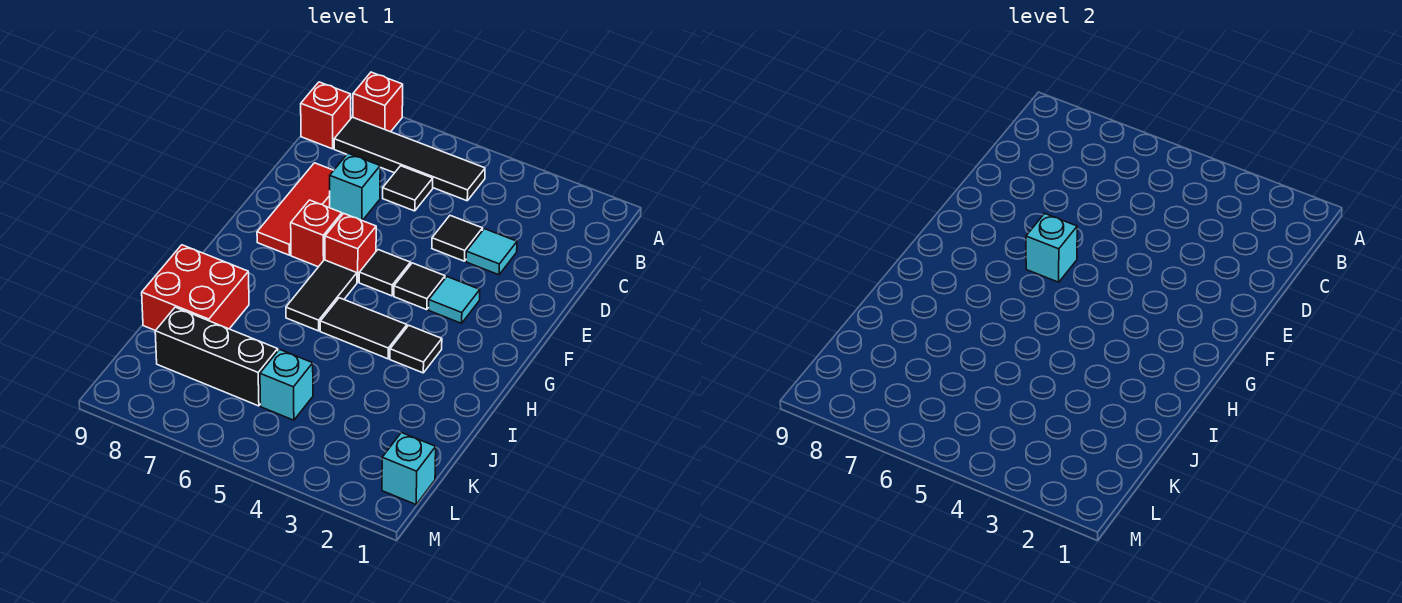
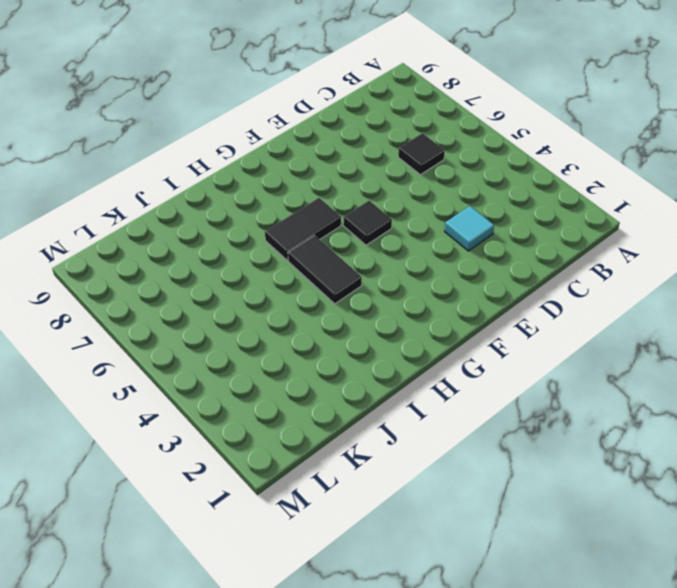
none -> red 1x1 brick [353,72,403,132]
none -> black 1x4 tile [334,117,485,201]
none -> red 1x1 brick [301,82,351,149]

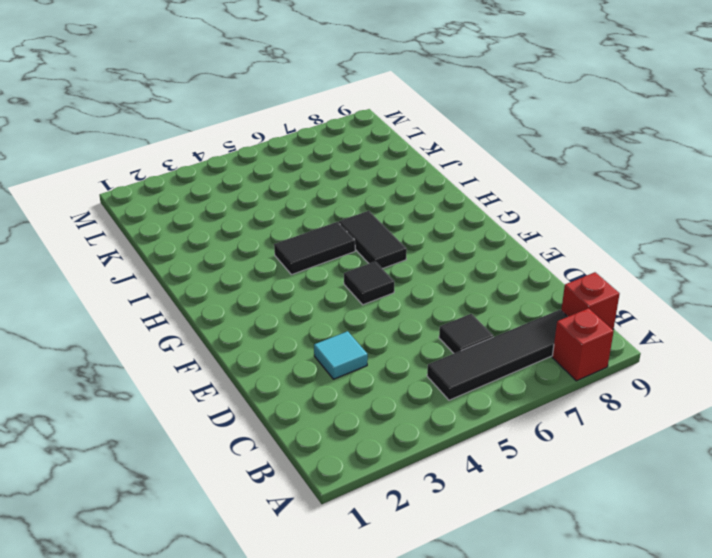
none -> black 1x1 tile [432,216,483,261]
none -> cyan 1x1 brick [330,153,380,221]
none -> red 1x3 tile [257,163,334,255]

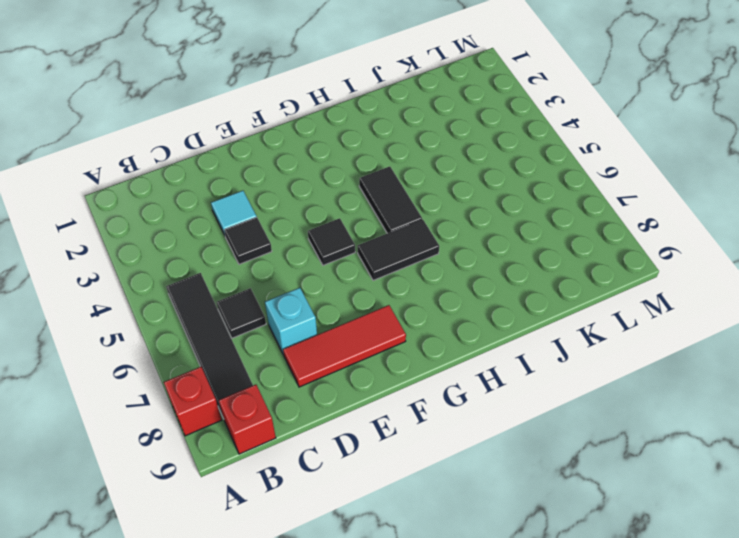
none -> cyan 1x1 tile [429,277,480,323]
none -> black 1x1 tile [394,263,445,310]
none -> red 1x1 brick [325,213,376,282]

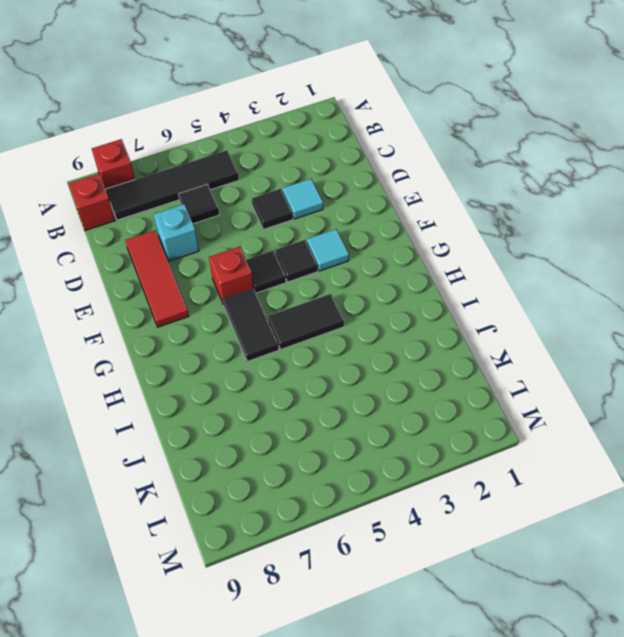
none -> red 1x1 brick [291,200,342,267]
none -> black 1x1 tile [390,325,442,373]
none -> red 2x2 brick [142,245,249,331]

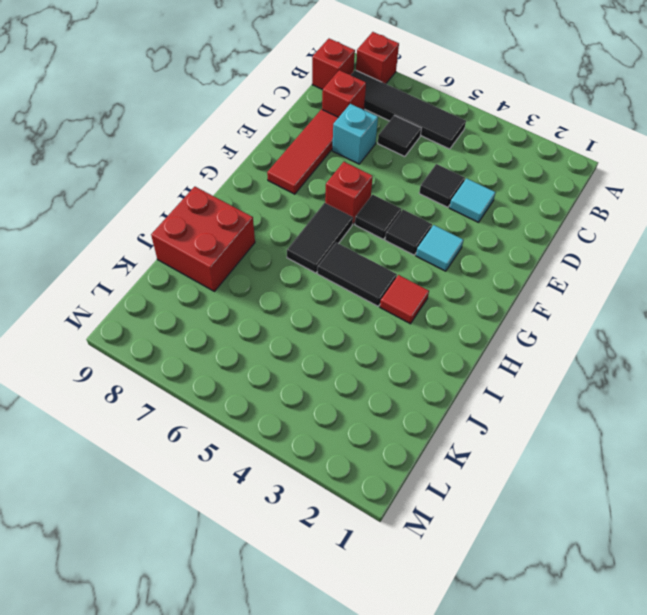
red 1x1 brick [322,70,366,117] -> red 1x1 brick moved to [291,200,342,267]
red 1x1 tile [380,275,429,324] -> black 1x1 tile [390,325,442,373]
none -> cyan 1x1 brick [260,349,313,420]
none -> black 1x3 brick [155,307,278,406]
none -> cyan 1x1 brick [382,433,436,505]

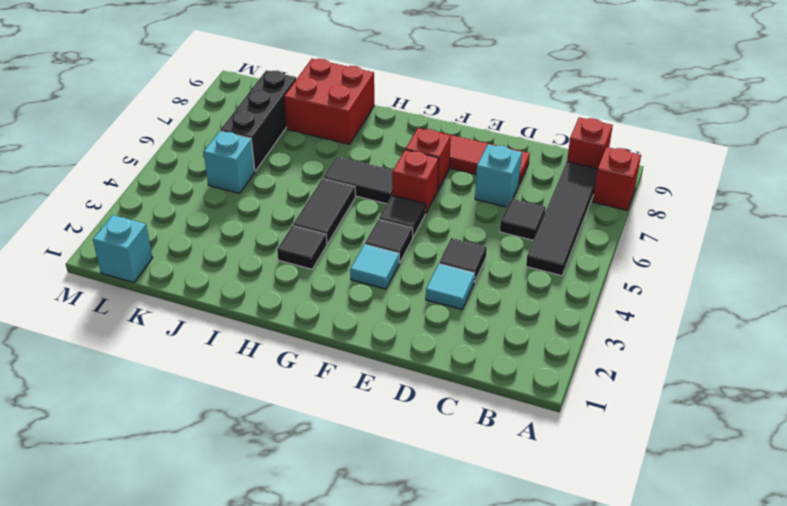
none -> cyan 1x1 brick [1026,213,1077,282]

